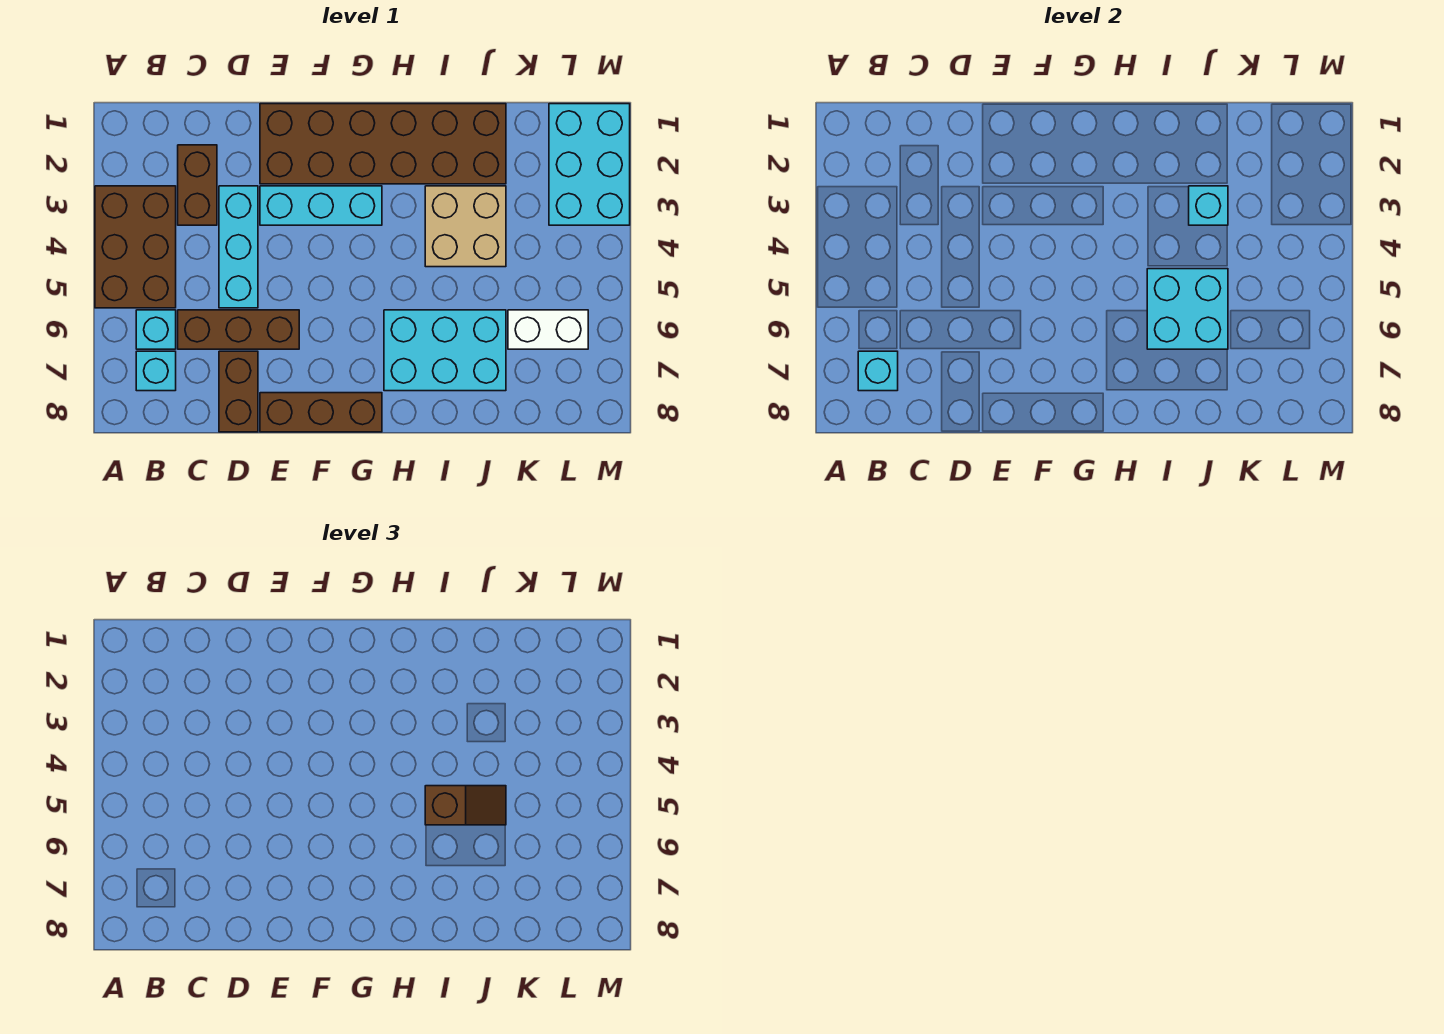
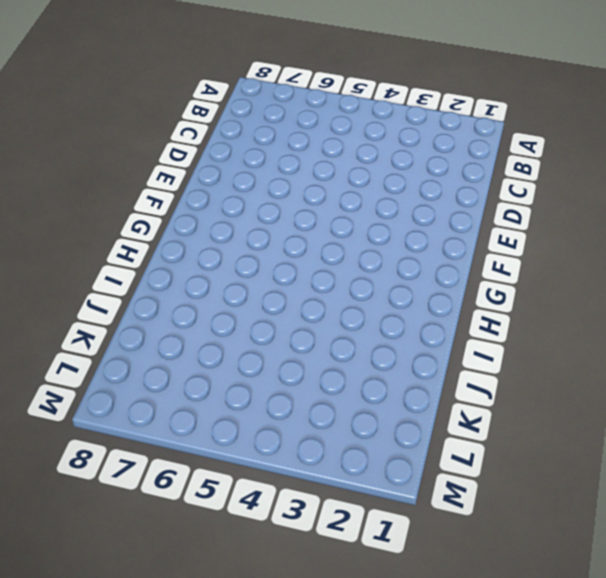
none -> brown 2x3 brick [95,186,176,308]
none -> cyan 1x1 brick [136,310,176,349]
none -> cyan 1x1 brick [136,351,176,391]

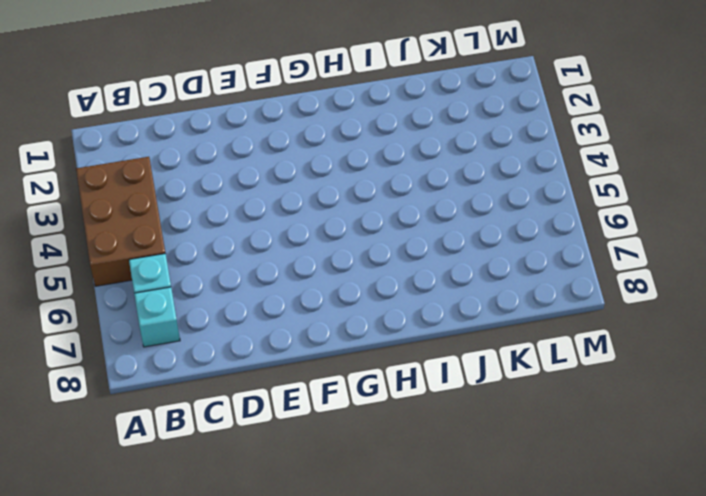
none -> brown 1x2 brick [178,145,217,225]
none -> brown 1x3 brick [178,310,299,349]
none -> cyan 1x3 brick [219,186,258,308]

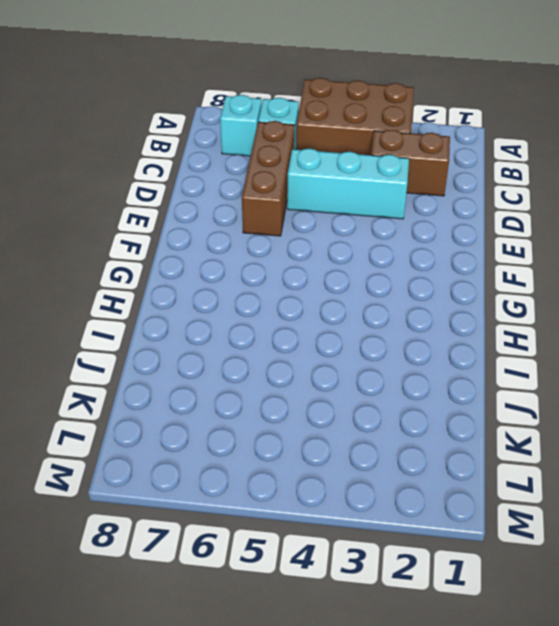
none -> brown 1x2 brick [219,351,258,432]
none -> brown 2x6 brick [260,104,506,184]
none -> cyan 1x3 brick [260,186,382,225]

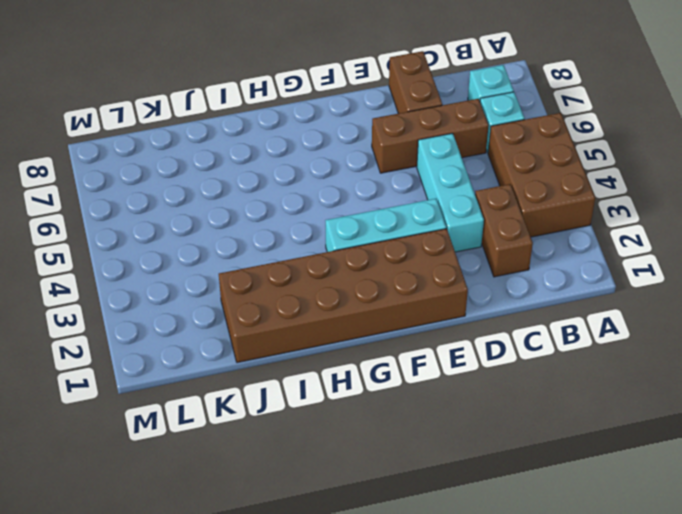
none -> brown 1x3 brick [260,393,382,432]
none -> cyan 2x3 brick [384,310,506,391]
none -> tan 2x2 brick [425,186,506,267]

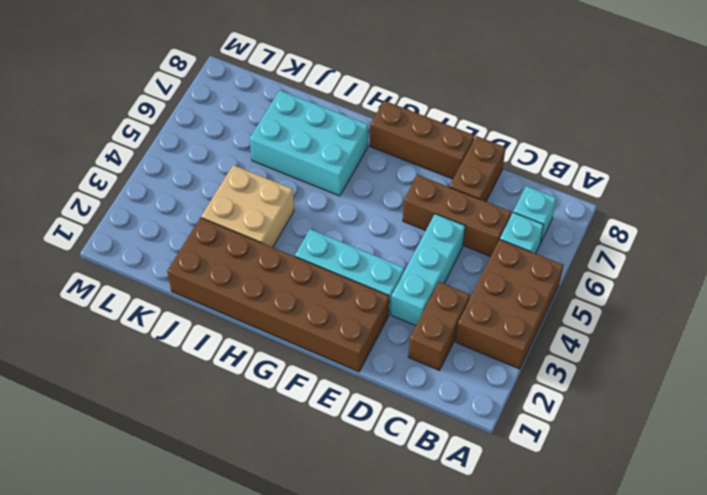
none -> white 1x2 brick [508,310,588,349]
none -> cyan 2x3 brick [549,104,630,225]
none -> cyan 1x1 brick [858,351,898,391]

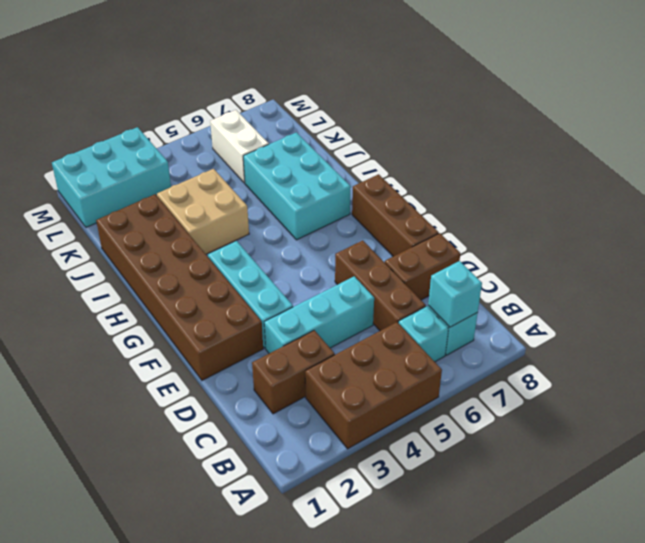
none -> cyan 2x2 brick [1147,269,1228,349]
none -> cyan 1x1 brick [1189,186,1228,225]
none -> brown 1x2 slope [425,786,506,825]

